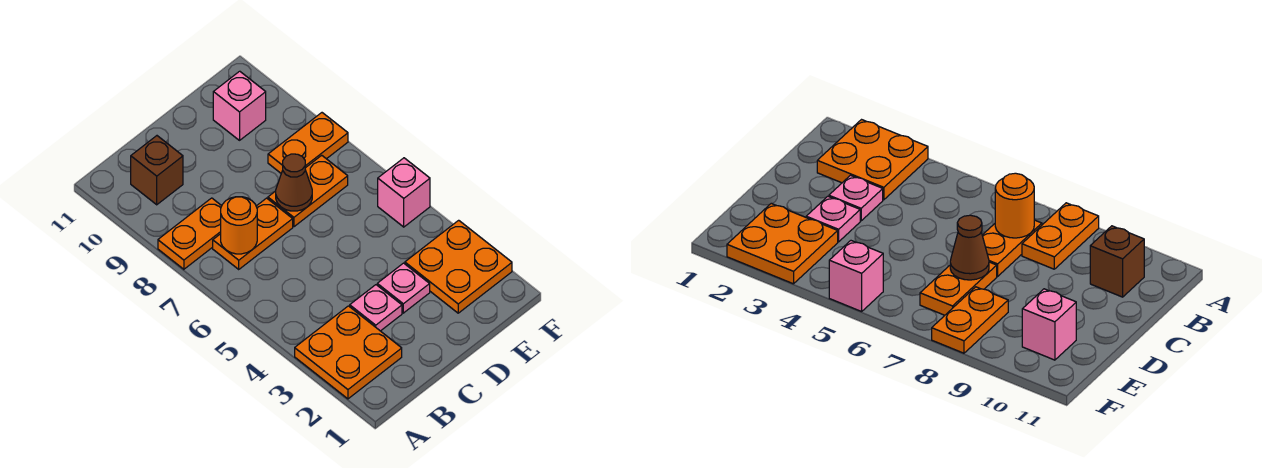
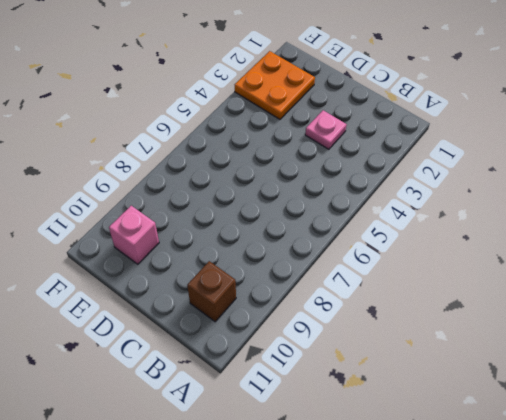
none -> orange 2x2 plate [295,306,402,399]
none -> orange 1x2 plate [158,198,222,269]
none -> orange 1x2 plate [213,198,293,269]

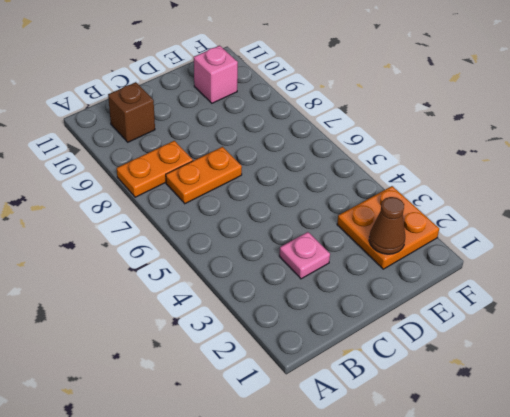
brown 1x1 cone [369,197,405,254] -> brown 1x1 cone moved to [276,154,312,211]
none -> orange 2x2 plate [295,306,402,399]
none -> pink 1x1 plate [377,263,430,313]
none -> orange 1x2 plate [268,155,348,227]

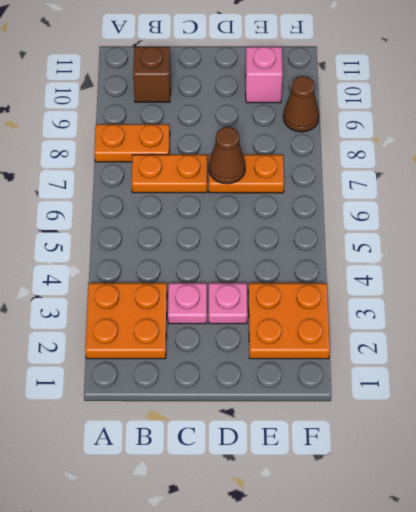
brown 1x1 cone [283,76,319,132] -> none
none -> orange 1x2 plate [268,113,348,173]
none -> pink 1x1 brick [378,158,430,227]
none -> orange 1x1 round brick [221,197,257,254]

